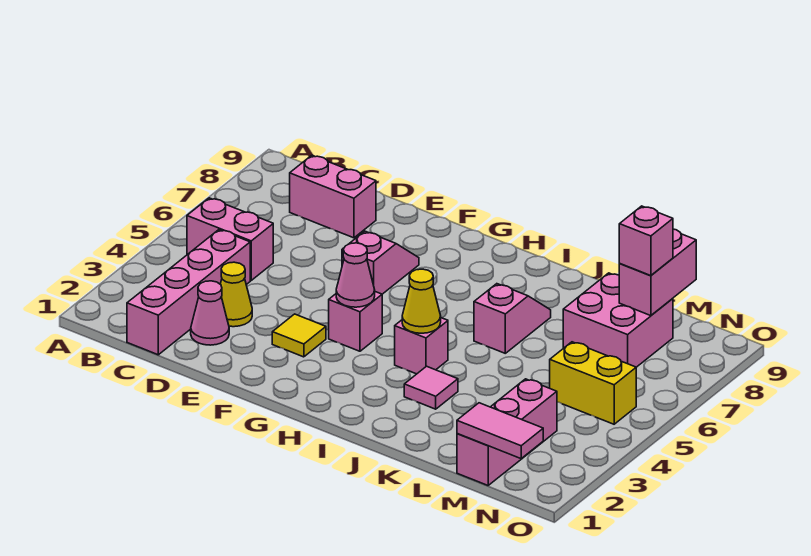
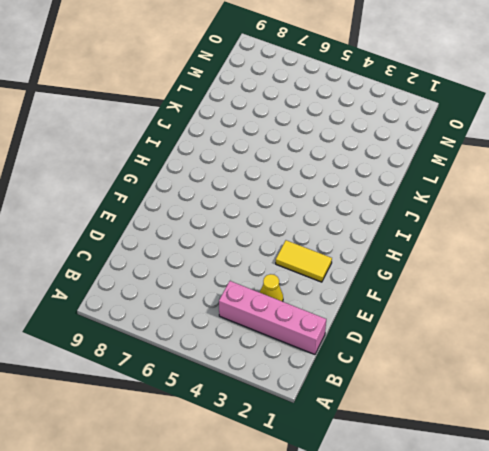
yellow 1x2 tile [276,240,332,282] -> yellow 1x1 tile [272,314,326,357]
none -> pink 1x2 brick [187,198,273,280]
none -> pink 1x2 brick [290,155,376,238]
none -> pink 1x1 cone [191,281,229,345]

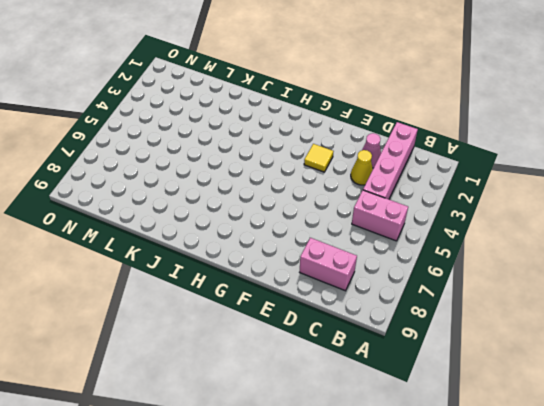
none -> pink 1x2 slope [342,231,419,294]
none -> pink 1x1 brick [329,292,382,351]
none -> pink 1x1 brick [395,318,448,374]

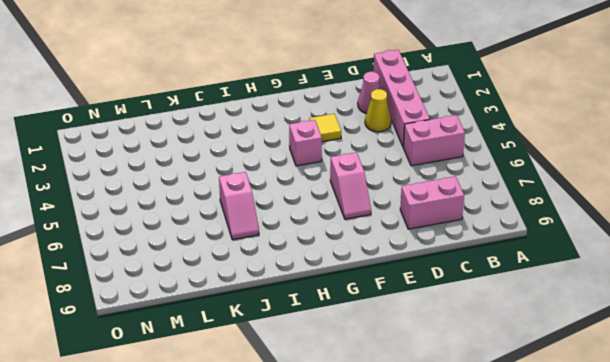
none -> pink 1x1 brick [395,318,448,374]
none -> pink 1x1 tile [404,366,458,409]
none -> pink 2x2 brick [563,273,673,367]

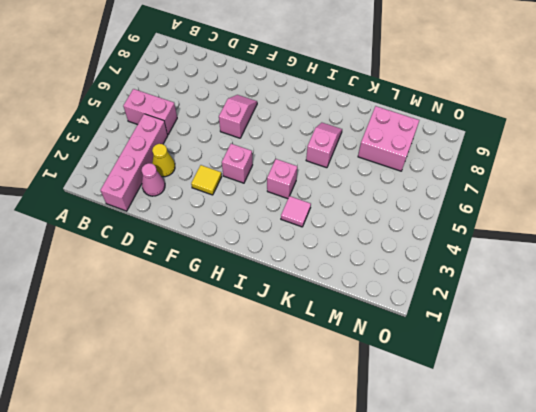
none -> pink 1x2 brick [290,155,376,238]
none -> pink 1x3 brick [457,379,557,485]
none -> yellow 1x2 brick [550,342,636,424]

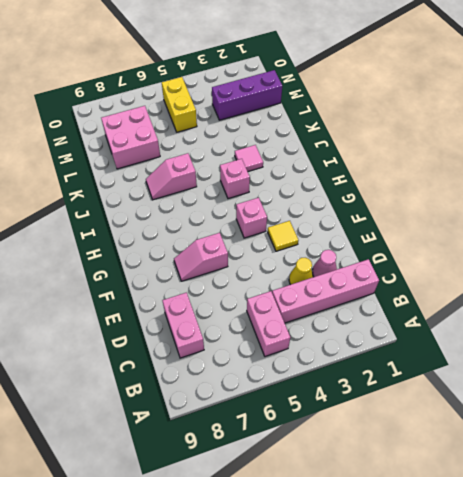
purple 1x3 brick [212,70,282,120] -> pink 1x3 brick [457,379,557,485]
none -> pink 1x1 cone [336,243,375,307]
none -> yellow 1x1 cone [402,269,441,333]
none -> pink 1x2 tile [457,403,543,459]

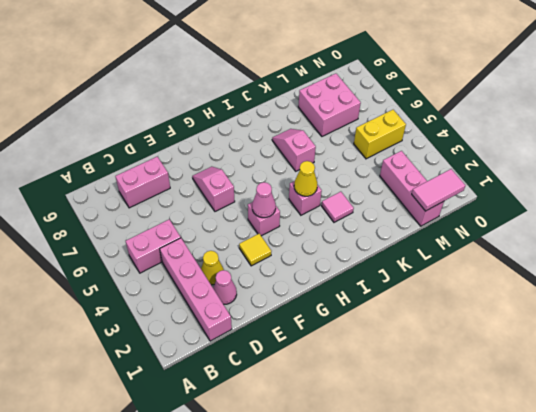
none -> pink 1x2 brick [619,229,696,316]
none -> pink 1x1 brick [619,206,673,276]

